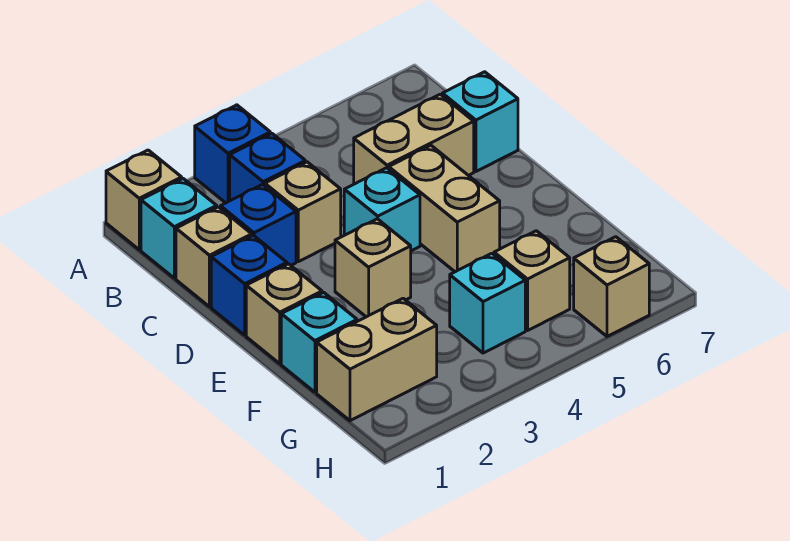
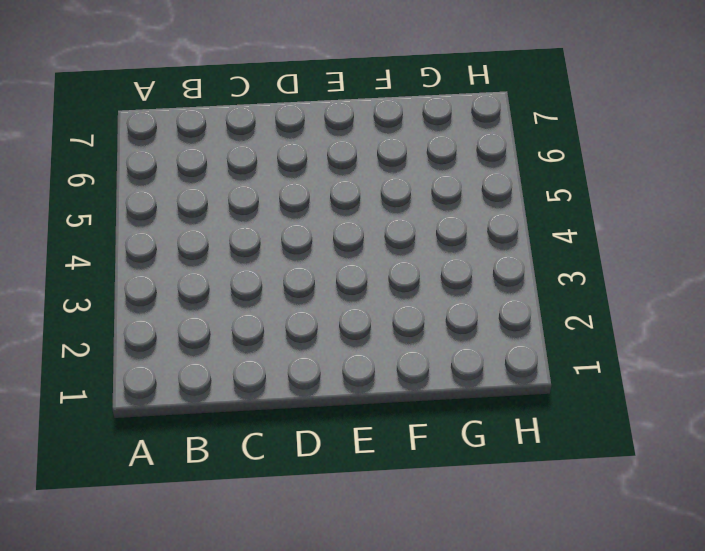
none -> tan 1x1 brick [106,150,182,250]
none -> blue 1x1 brick [195,105,270,203]
none -> cyan 1x1 brick [141,179,217,278]

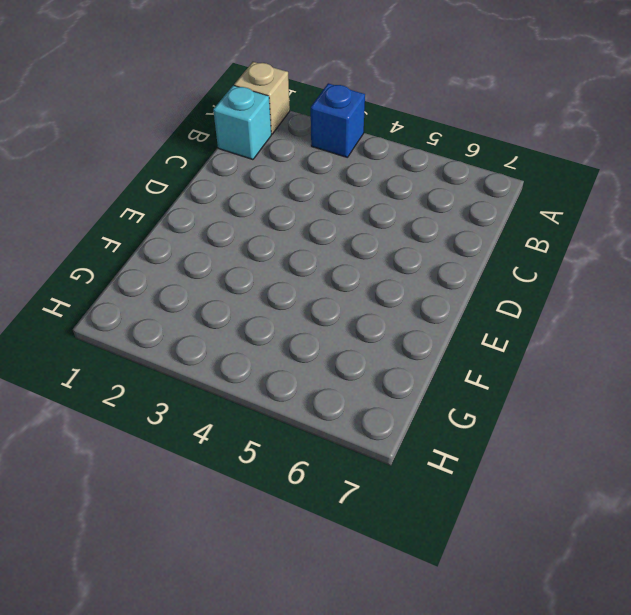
none -> blue 1x1 brick [230,134,305,201]
none -> tan 1x1 brick [176,207,252,307]
none -> blue 1x1 brick [220,184,296,265]

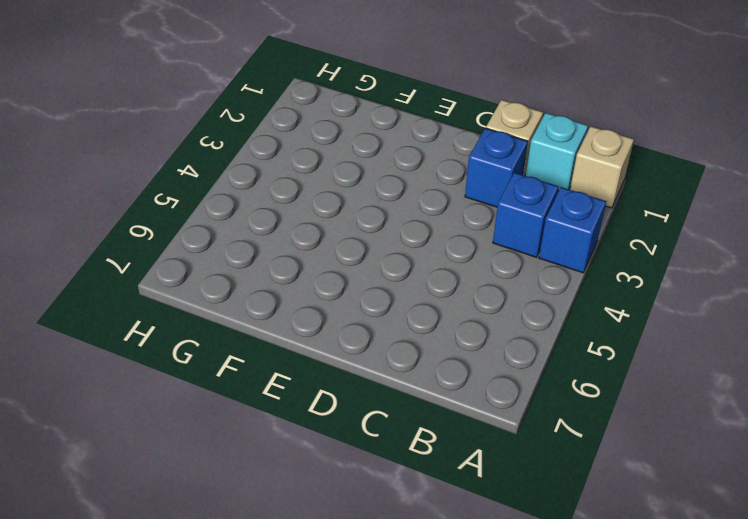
none -> tan 1x1 brick [265,162,341,262]
none -> tan 1x2 brick [354,94,474,184]
none -> cyan 1x1 brick [442,72,518,172]

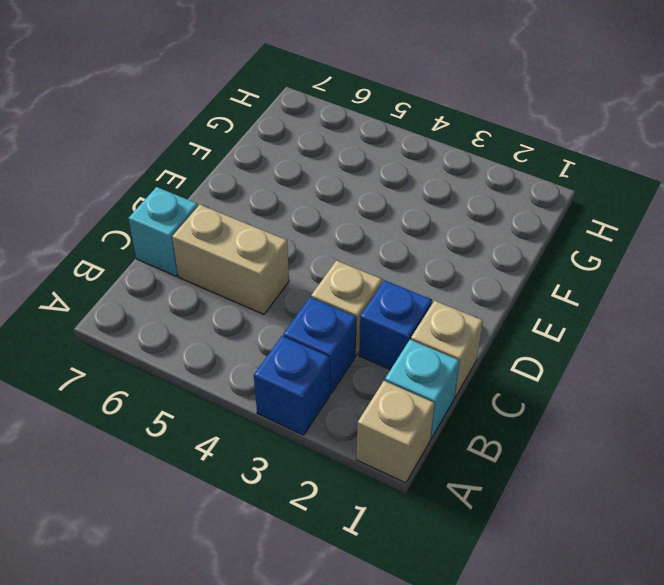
none -> blue 1x1 brick [211,235,287,335]
none -> cyan 1x1 brick [344,168,420,251]
none -> tan 1x2 brick [389,145,500,272]

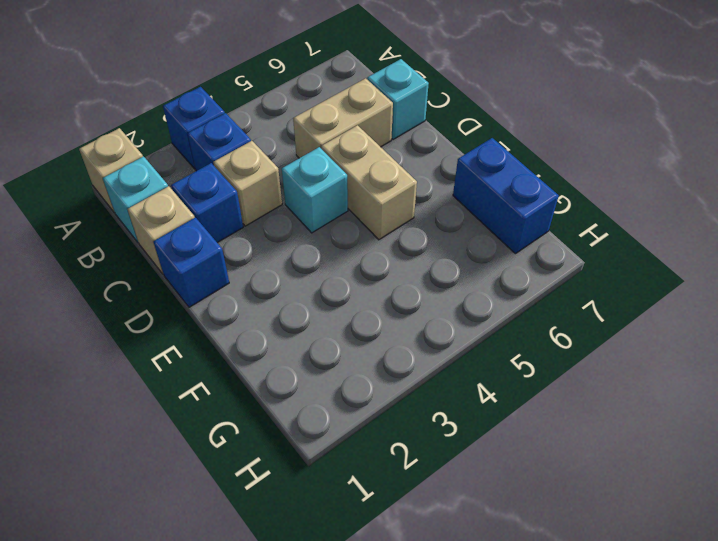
blue 1x2 brick [453,138,559,254] -> none
none -> tan 1x1 brick [246,264,322,364]
none -> tan 1x1 brick [335,219,411,317]
none -> cyan 1x1 brick [281,292,357,392]

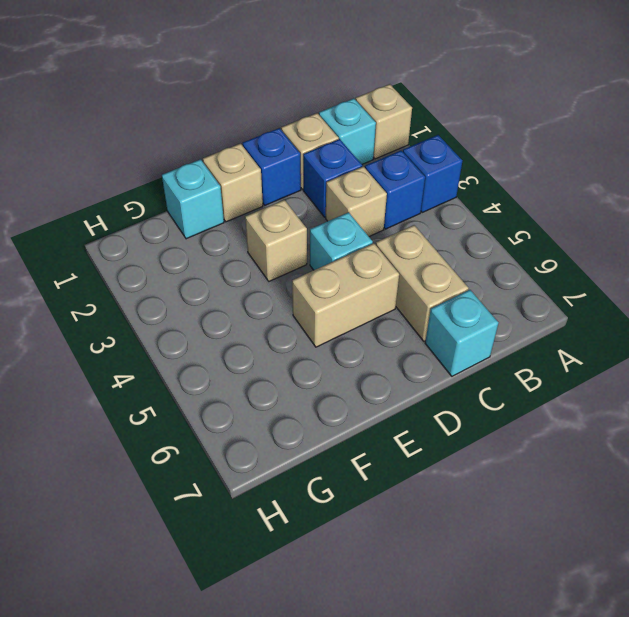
none -> tan 1x2 brick [317,298,437,421]
none -> cyan 1x1 brick [450,253,525,353]
none -> tan 1x1 brick [494,231,570,330]

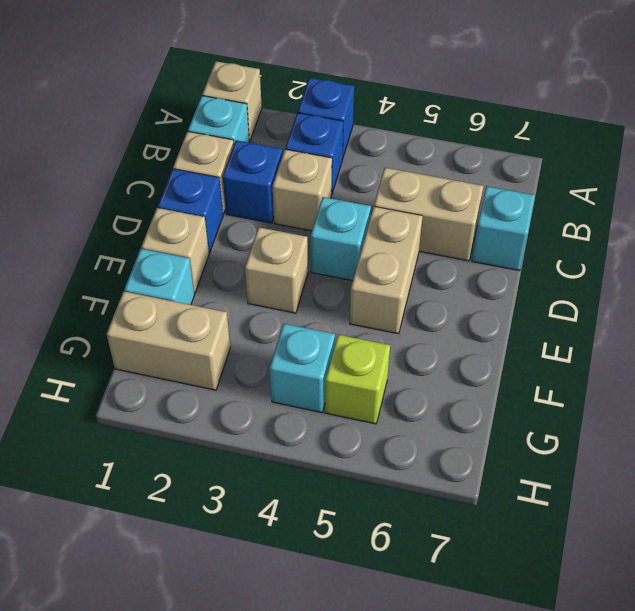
lime 1x1 brick [325,335,390,424] -> tan 1x1 brick [494,231,570,330]
none -> tan 1x1 brick [574,237,649,336]

